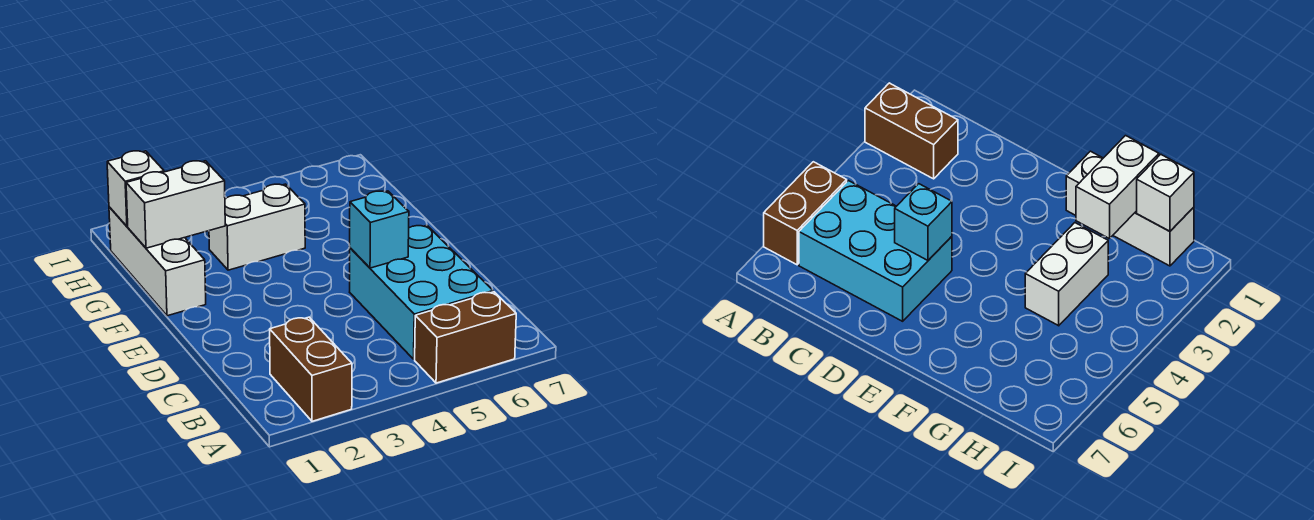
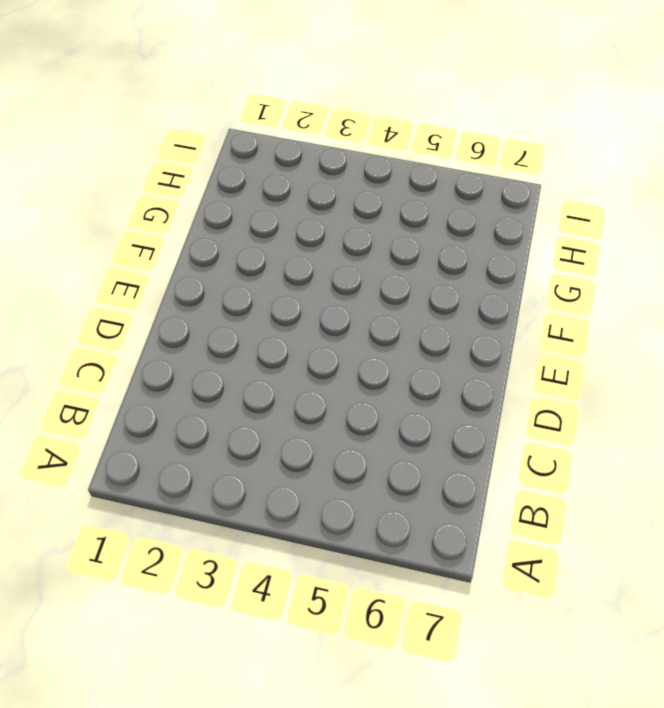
none -> brown 1x2 brick [270,317,352,421]
none -> brown 1x2 brick [415,292,516,383]

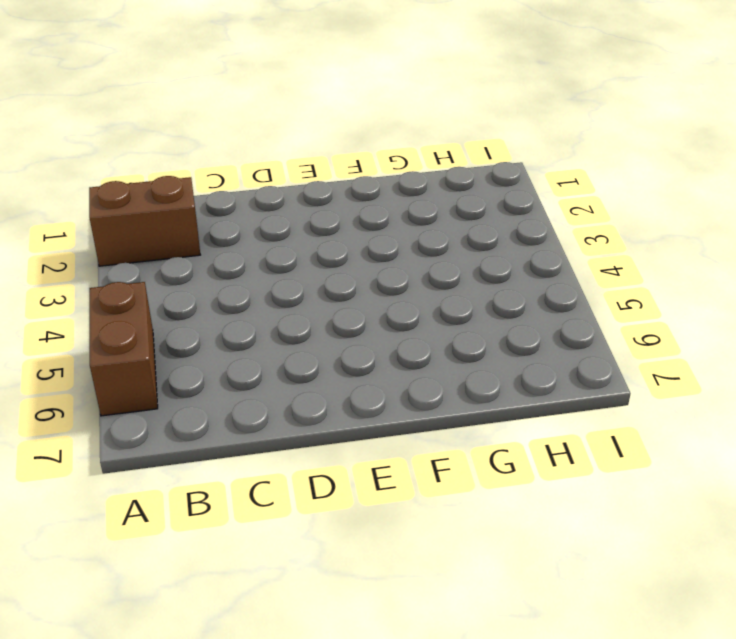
none -> cyan 2x3 brick [350,225,493,359]
none -> white 1x3 brick [109,207,206,316]

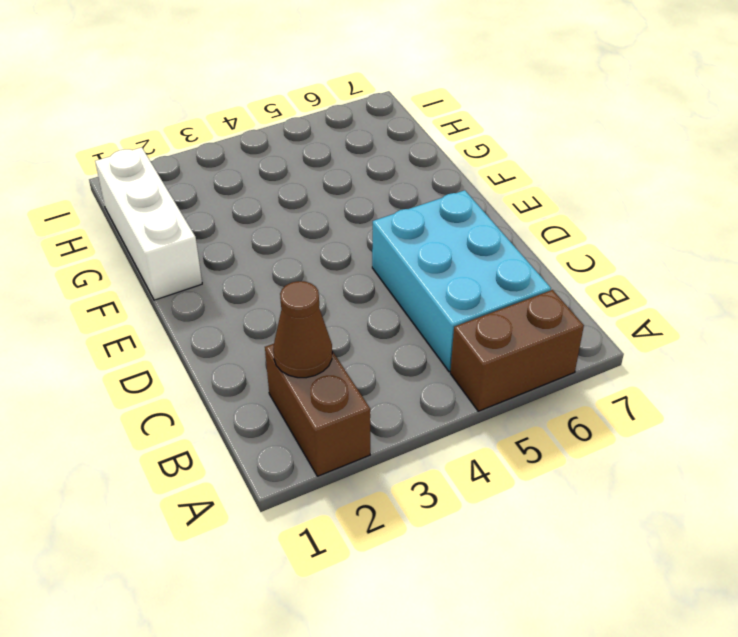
brown 1x1 cone [273,281,332,378] -> none
none -> white 1x2 brick [209,184,305,270]
none -> cyan 1x1 brick [350,191,409,268]

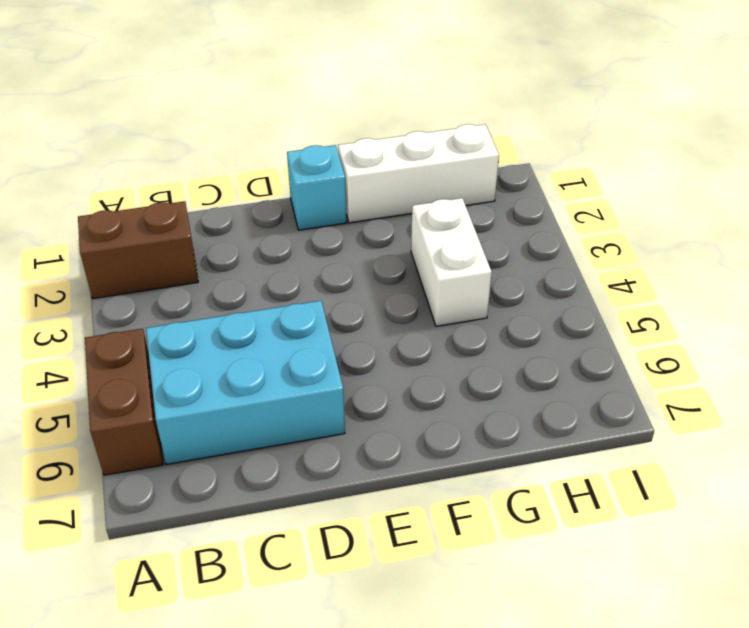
cyan 1x1 brick [287,145,346,230] -> cyan 1x1 brick moved to [350,191,409,268]
none -> white 1x2 brick [126,161,225,248]
none -> white 1x1 brick [107,151,164,226]

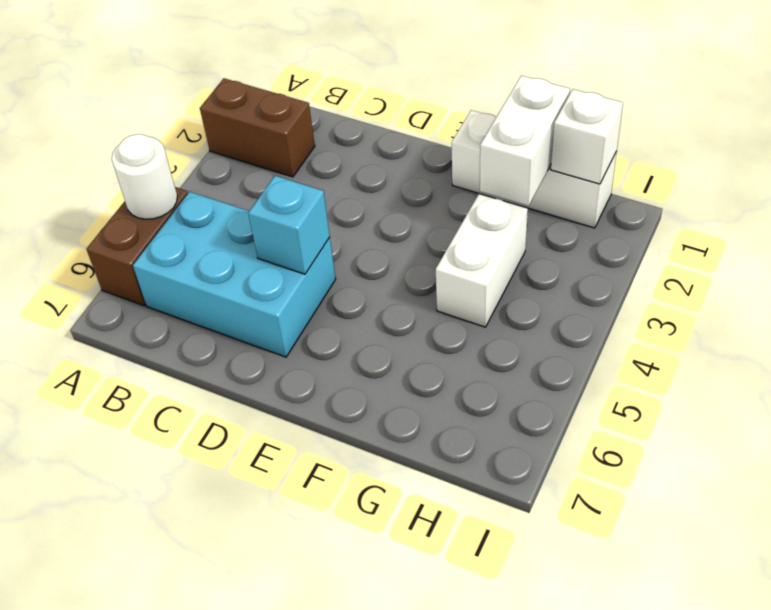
white 1x1 round brick [112,134,177,219] -> none

